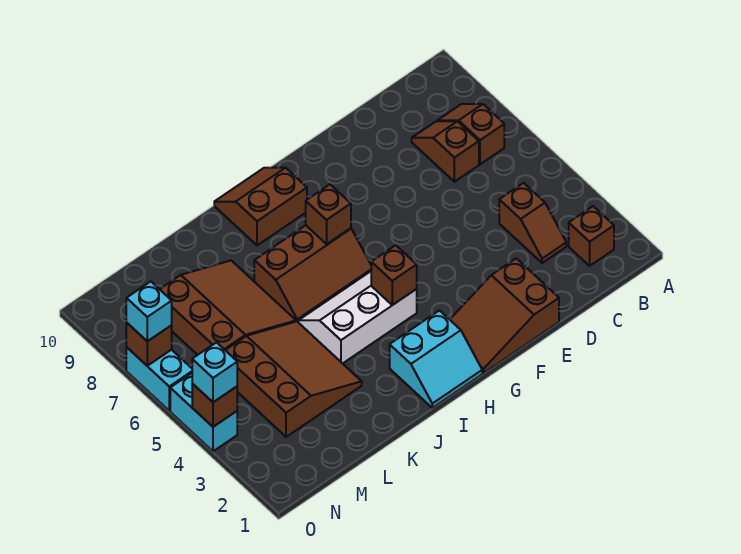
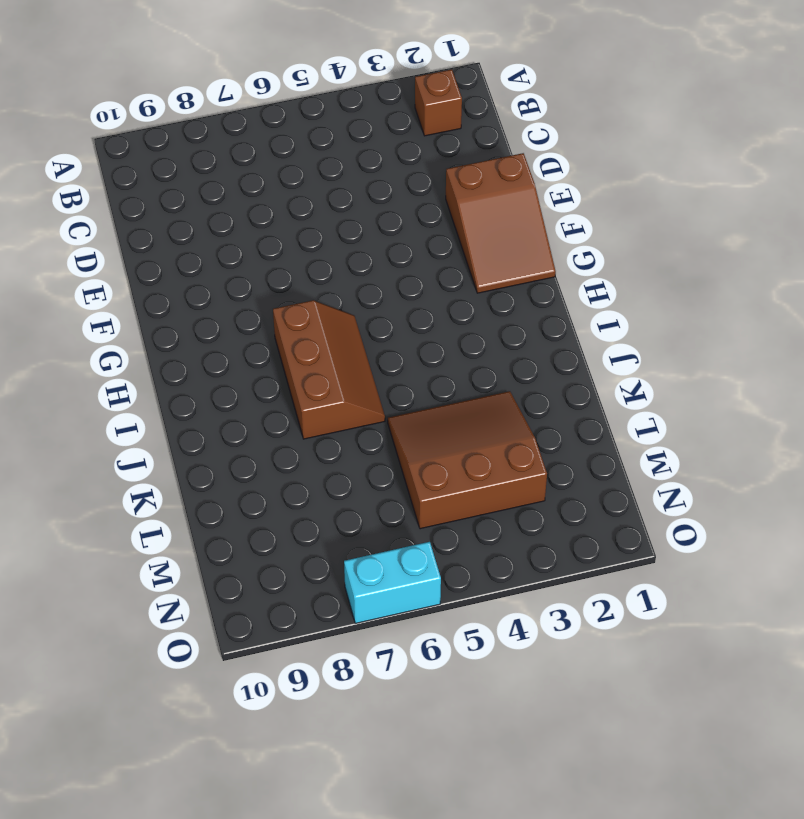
none -> brown 1x2 slope [437,104,504,164]
none -> brown 1x2 slope [499,183,566,263]
none -> brown 1x2 slope [412,121,479,182]

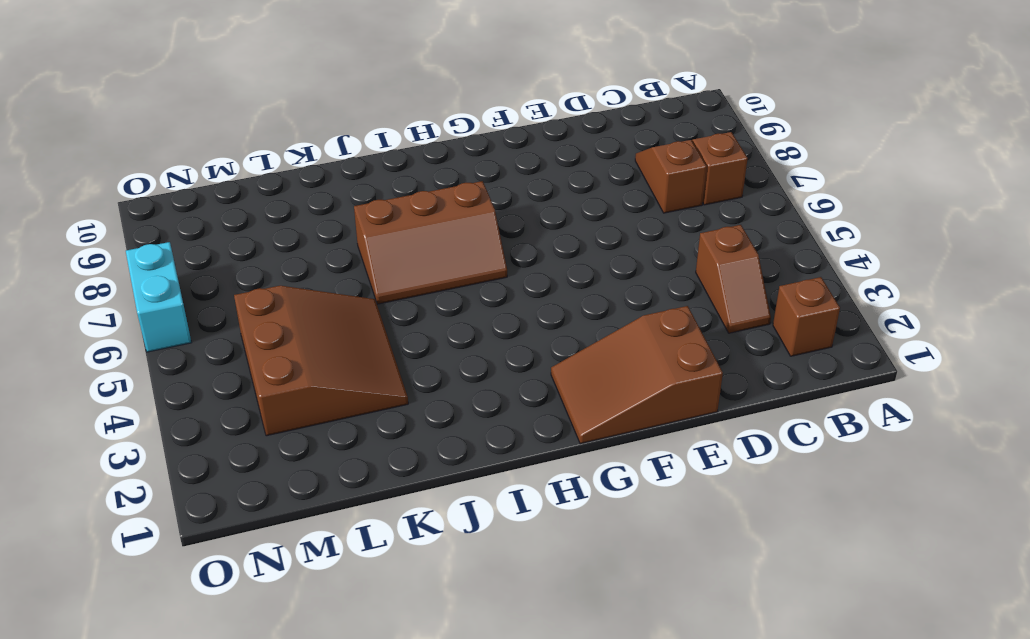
none -> cyan 2x2 slope [390,311,482,408]
none -> white 2x3 slope [298,271,417,364]
none -> brown 2x2 slope [214,168,307,245]

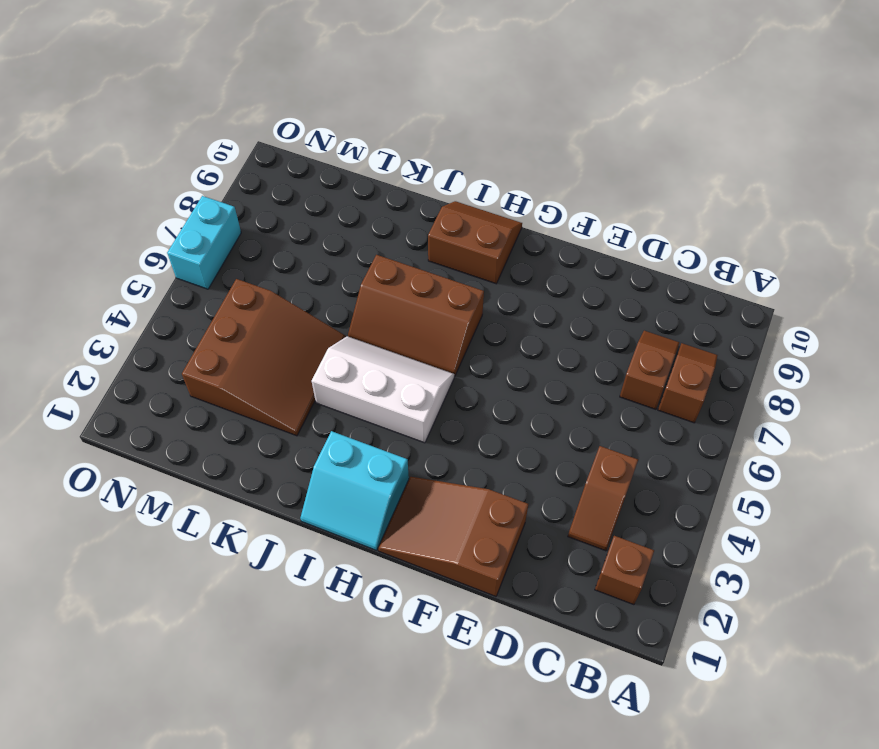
none -> brown 3x3 slope [160,261,296,355]
none -> cyan 1x2 brick [170,373,237,451]
none -> brown 1x1 brick [371,245,417,305]

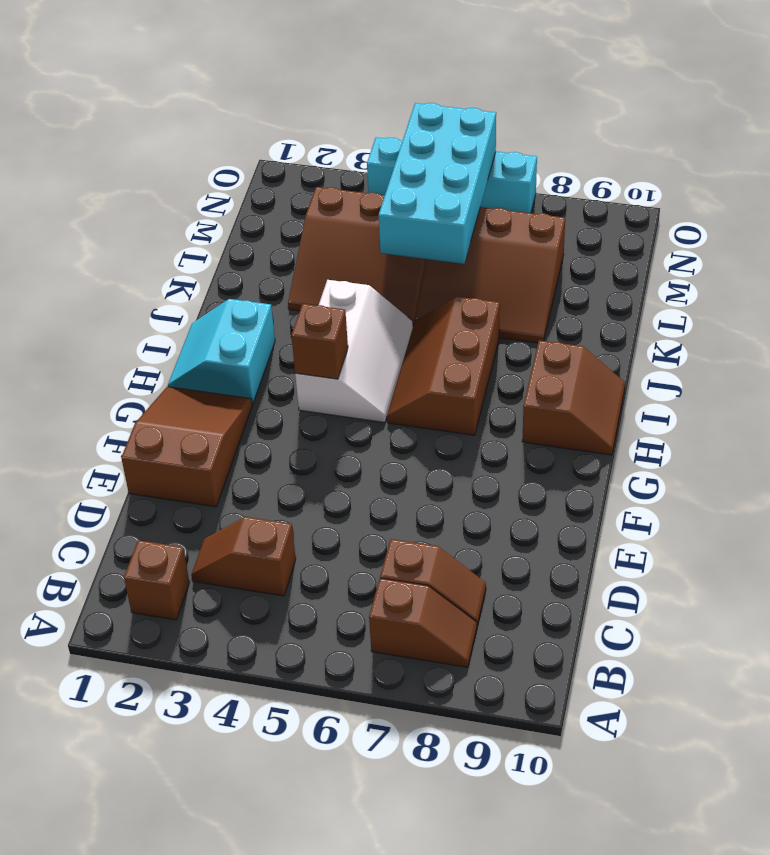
cyan 2x4 brick [379,103,496,264] -> none
none -> brown 1x1 brick [306,184,351,244]
none -> brown 1x1 brick [192,384,237,427]
none -> brown 1x1 brick [126,323,172,366]

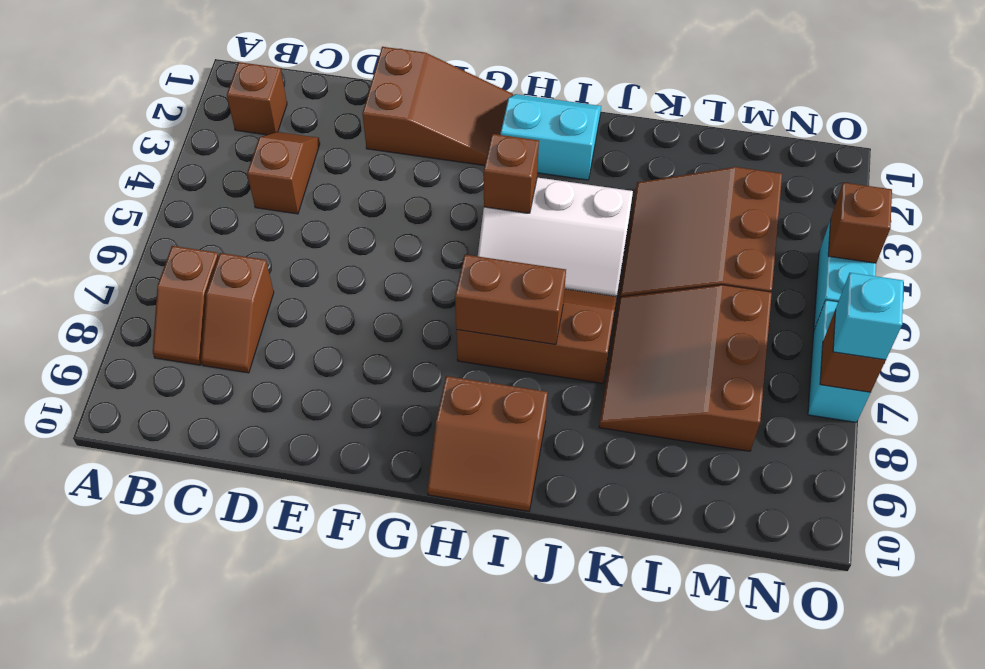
brown 1x2 brick [455,255,566,345] -> brown 1x1 brick [306,184,351,244]
none -> cyan 1x1 brick [192,342,237,402]

